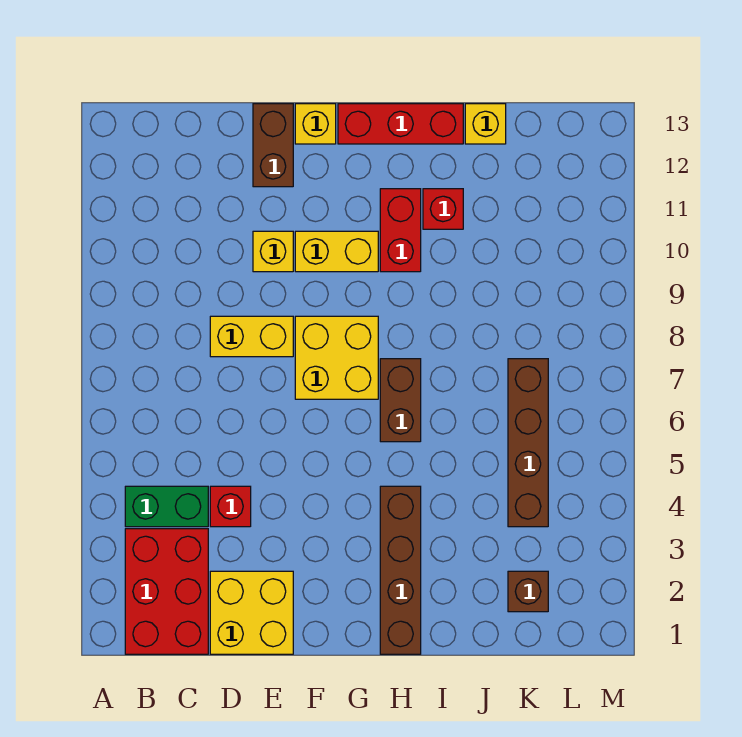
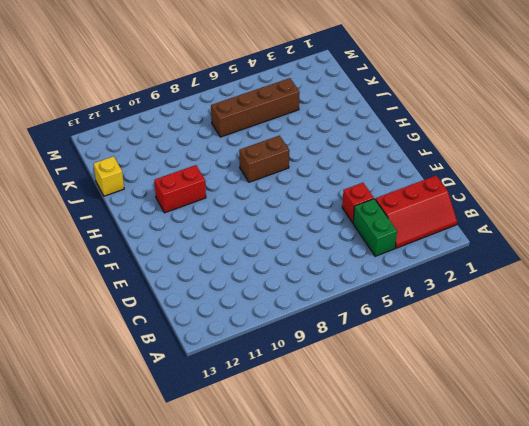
red 2x3 slope [375,176,457,248] -> red 2x3 brick [125,529,208,654]
none -> yellow 2x2 brick [210,571,293,654]
none -> yellow 1x2 brick [210,316,293,357]
none -> yellow 1x1 brick [253,231,293,272]

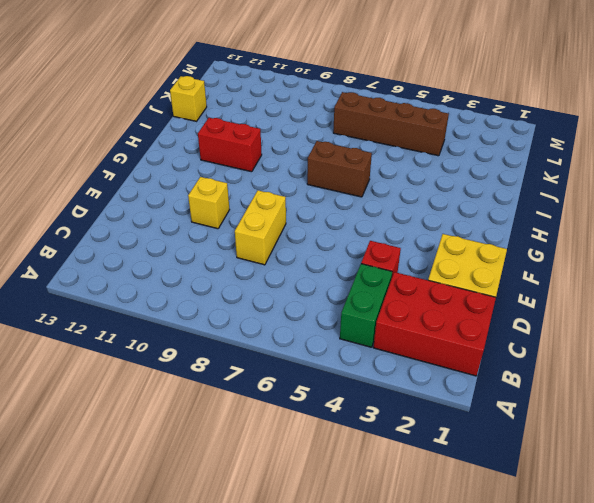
none -> brown 1x2 brick [253,104,293,187]
none -> yellow 2x2 brick [295,316,378,399]
none -> yellow 1x2 brick [295,231,378,272]

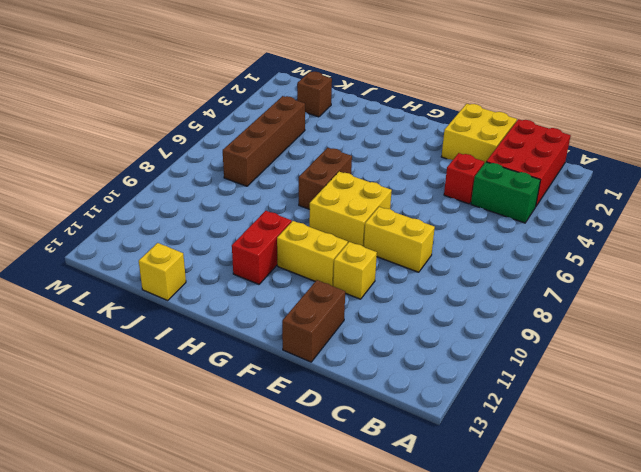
none -> yellow 1x1 brick [295,104,336,144]
none -> red 1x3 brick [338,104,463,144]
none -> brown 1x4 brick [380,486,421,654]

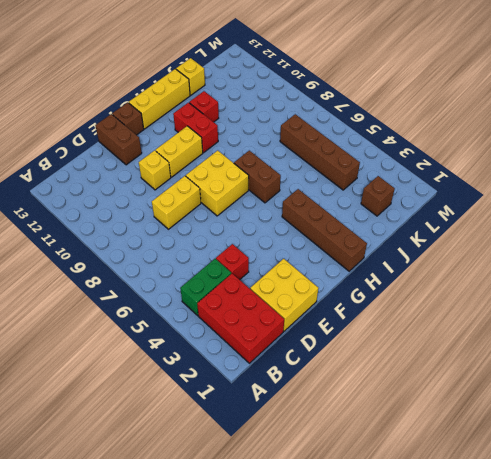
brown 1x1 brick [112,102,144,135] -> yellow 1x1 brick [295,104,336,144]
yellow 1x3 brick [129,69,190,129] -> red 1x3 brick [338,104,463,144]

